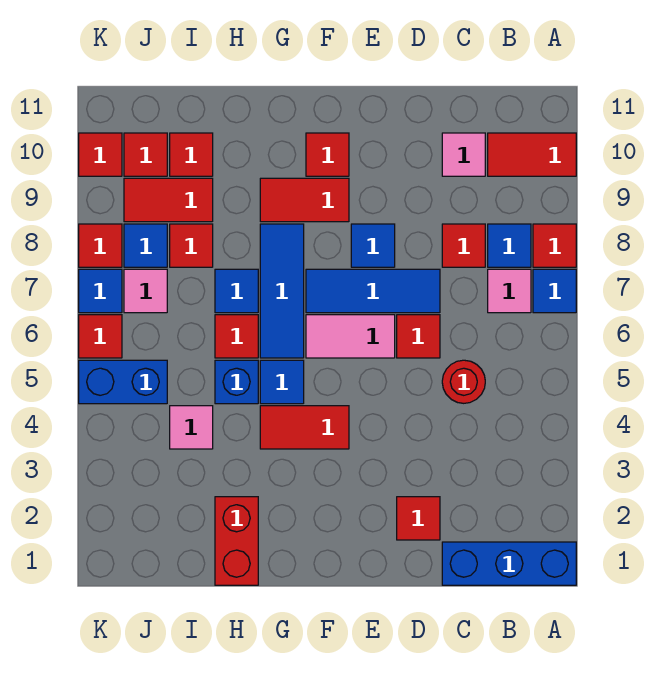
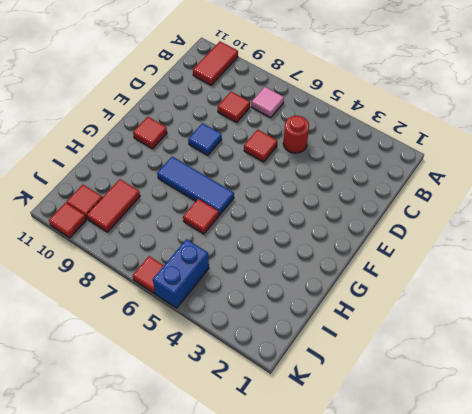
none -> blue 1x3 brick [442,542,576,585]
none -> blue 1x1 tile [533,269,576,313]
none -> red 1x1 tile [533,224,576,267]
none -> blue 1x1 tile [488,224,531,267]

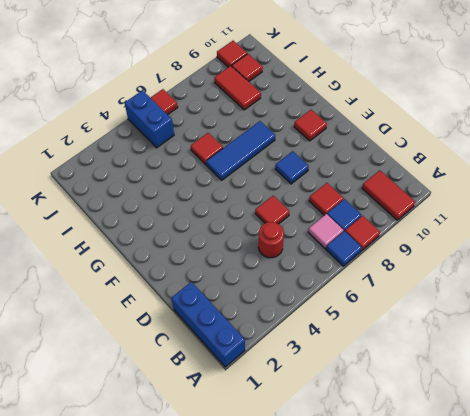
none -> pink 1x1 tile [442,133,485,176]
none -> red 1x1 tile [397,497,440,540]
none -> blue 1x3 tile [306,269,440,313]
none -> pink 1x2 tile [306,315,395,358]

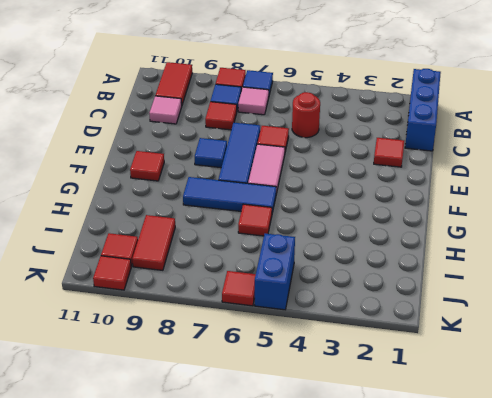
none -> red 1x2 tile [260,406,349,449]
none -> red 1x2 tile [260,178,349,222]
none -> blue 1x1 tile [260,360,304,404]
none -> red 1x2 brick [215,497,258,585]

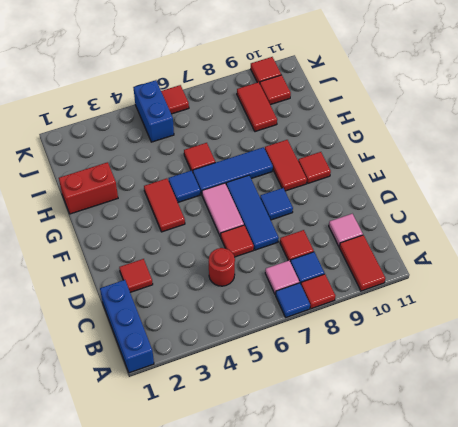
none -> blue 1x1 brick [215,360,258,404]
none -> blue 1x1 tile [215,269,258,313]
none -> pink 1x1 tile [170,406,213,449]
none -> red 1x1 tile [170,224,213,267]

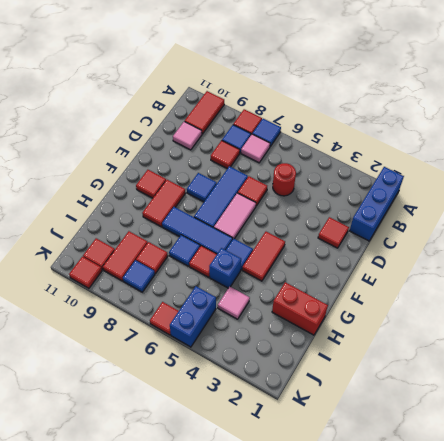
none -> red 1x1 tile [170,133,213,176]
none -> pink 1x1 tile [124,269,167,313]
none -> blue 1x1 tile [79,269,122,313]
none -> red 1x1 tile [79,224,122,267]

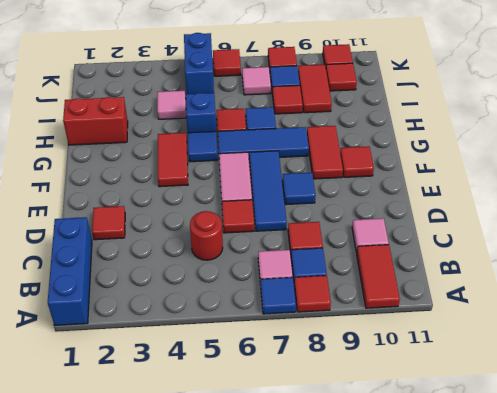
none -> red 1x1 tile [170,133,213,176]
none -> blue 1x1 tile [79,269,122,313]

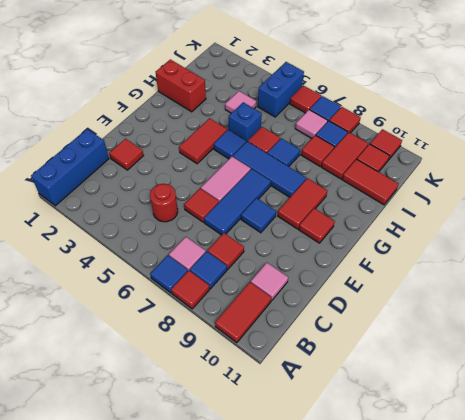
red 1x2 tile [342,159,398,205] -> red 1x1 tile [170,133,213,176]

